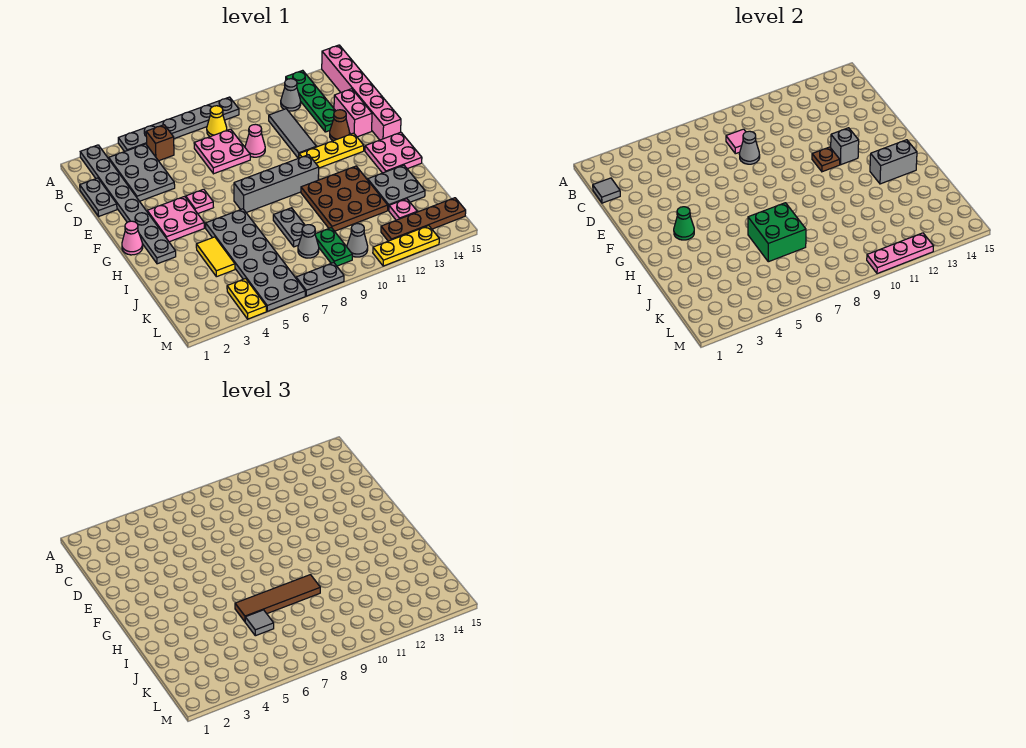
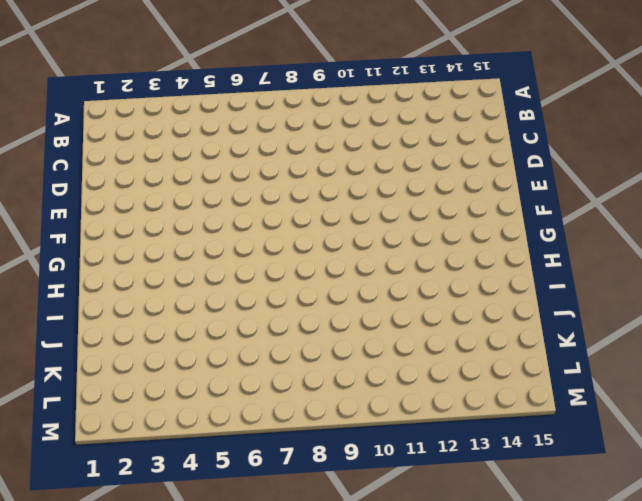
none -> grey 1x8 plate [80,145,176,264]
none -> grey 1x6 plate [118,97,239,152]
none -> green 1x4 plate [286,70,335,132]
none -> pink 1x6 brick [322,45,401,140]

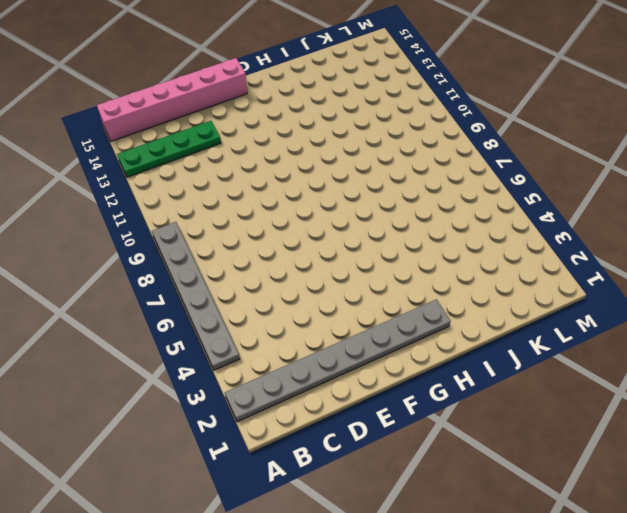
none -> grey 2x3 plate [109,144,175,201]
none -> brown 1x1 brick [146,125,174,161]
none -> yellow 1x1 cone [207,106,227,137]
none -> grey 1x1 cone [281,79,301,111]

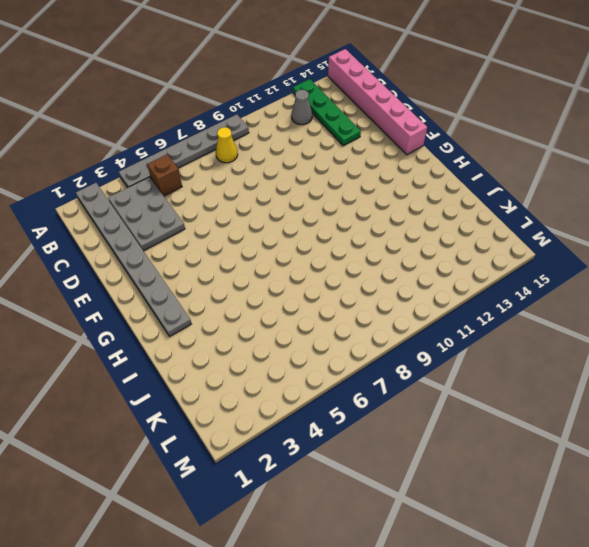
none -> grey 1x2 plate [80,178,117,216]
none -> pink 2x2 plate [194,129,250,174]
none -> grey 1x3 tile [269,109,316,158]
none -> pink 1x1 cone [245,124,265,157]

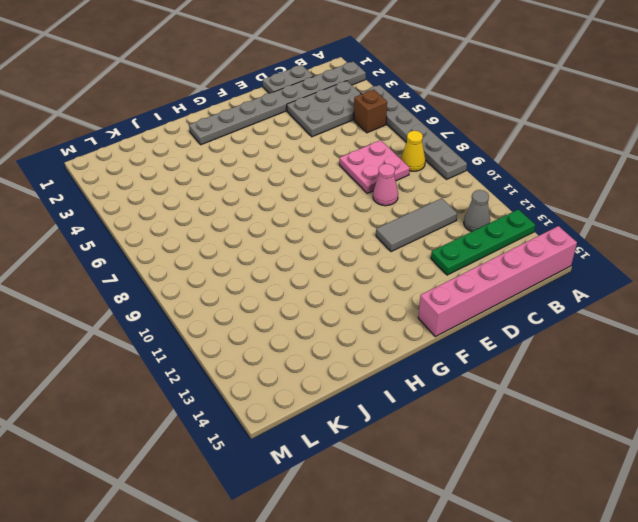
none -> pink 1x2 brick [334,89,372,137]
none -> brown 1x1 cone [330,110,350,141]
none -> pink 2x2 plate [147,196,204,242]
none -> pink 1x1 plate [186,189,213,213]

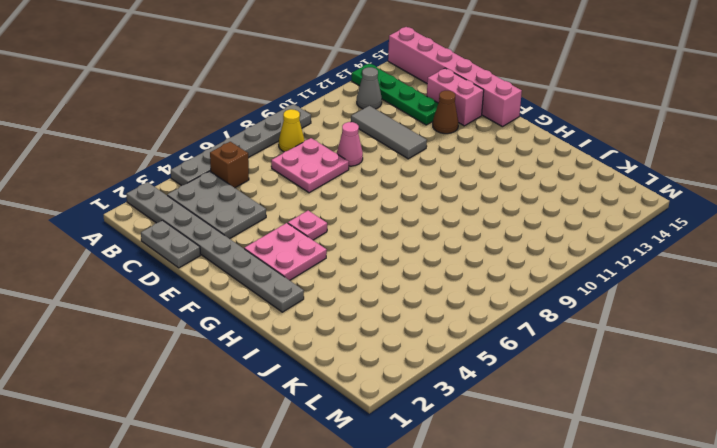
none -> yellow 1x3 plate [299,133,364,168]
none -> pink 1x1 cone [122,221,143,255]
none -> grey 1x4 brick [234,155,319,213]
none -> pink 2x2 plate [365,132,422,173]

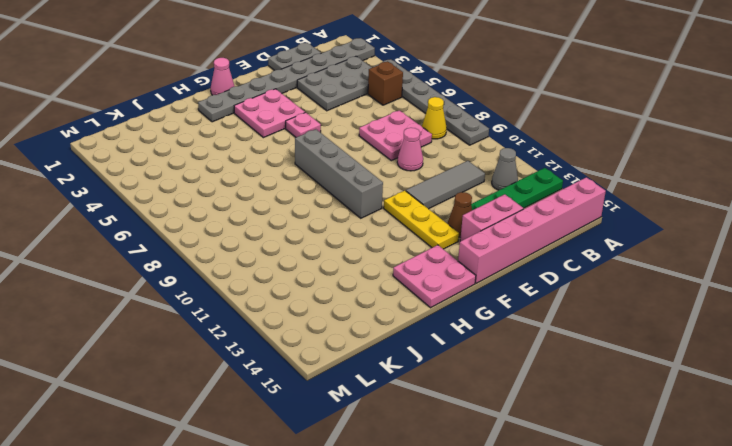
none -> grey 2x6 plate [206,209,305,312]
none -> brown 3x3 plate [301,166,388,231]
none -> yellow 1x2 tile [196,237,235,277]
none -> grey 1x2 plate [273,208,305,247]

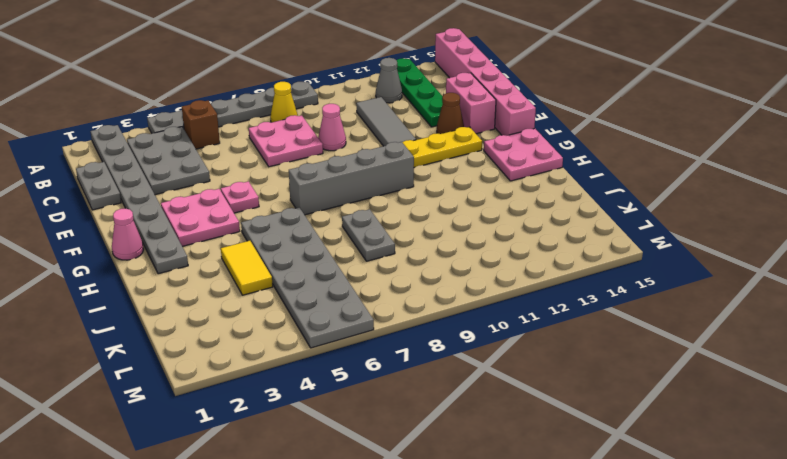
none -> brown 3x3 plate [301,166,388,231]
none -> grey 2x2 plate [368,165,425,211]
none -> grey 1x1 cone [298,225,319,258]
none -> green 1x2 plate [315,228,352,266]

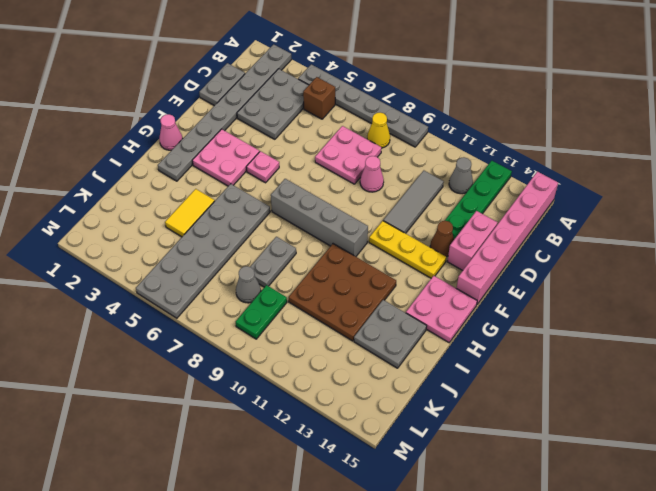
none -> pink 1x1 plate [389,199,417,220]
none -> yellow 1x2 plate [227,279,266,319]
none -> grey 1x1 cone [347,224,368,257]
none -> brown 1x4 plate [381,198,466,241]

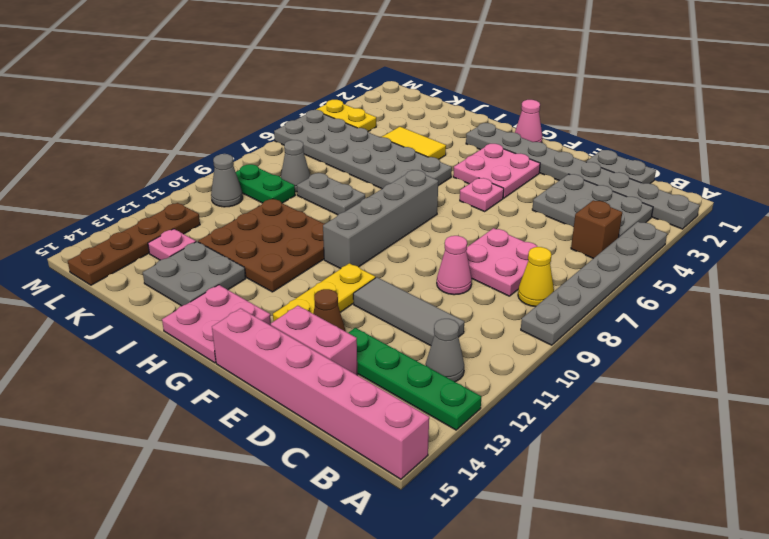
none -> grey 1x2 plate [296,263,344,296]
none -> yellow 1x3 plate [373,226,439,266]
none -> grey 1x1 tile [593,178,620,203]
none -> pink 1x1 tile [726,129,746,154]

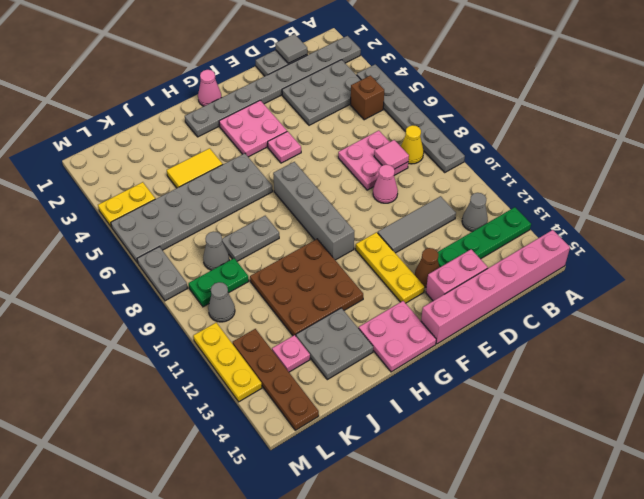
none -> grey 1x1 cone [739,131,760,164]
none -> brown 1x1 plate [812,147,840,172]
none -> grey 1x1 brick [831,128,859,165]
none -> green 1x1 cone [674,207,694,240]

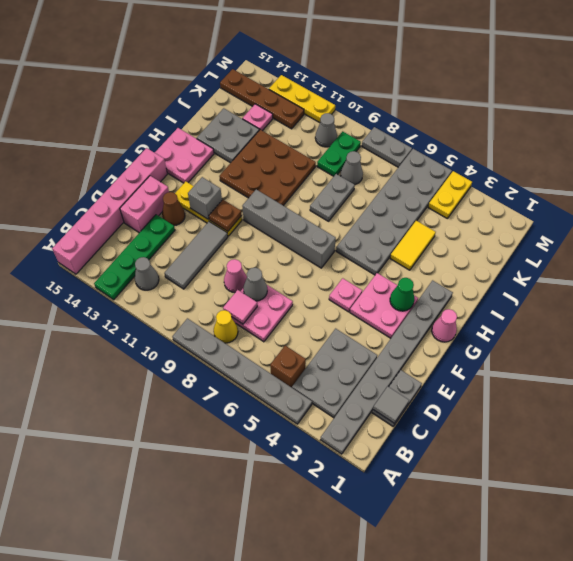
none -> grey 1x2 brick [870,140,917,184]
none -> green 2x2 brick [748,203,806,262]
none -> pink 1x3 plate [867,233,933,274]
none -> brown 1x4 tile [235,575,320,622]

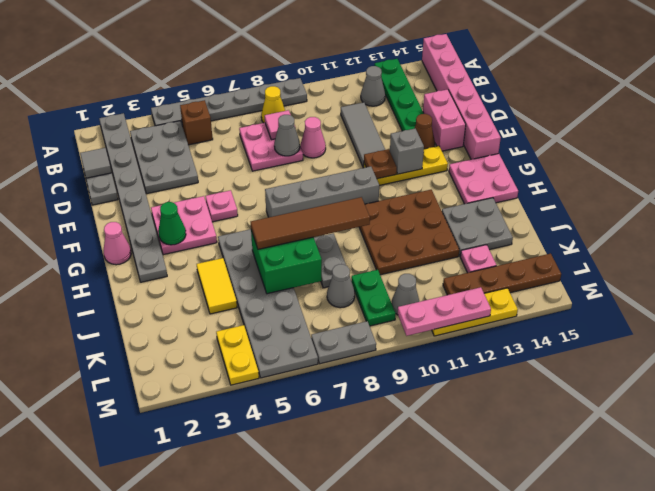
none -> grey 1x2 brick [870,140,917,184]
none -> grey 1x1 tile [245,610,274,636]

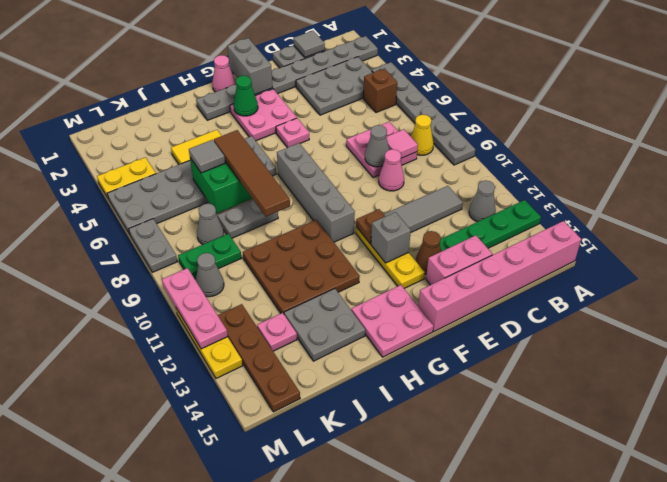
grey 1x2 brick [228,38,273,94] -> grey 1x2 brick moved to [870,140,917,184]

